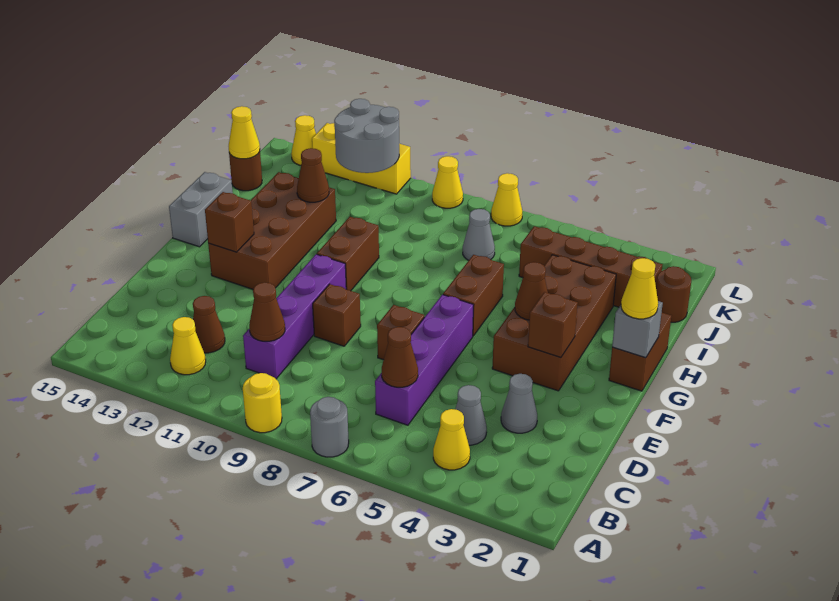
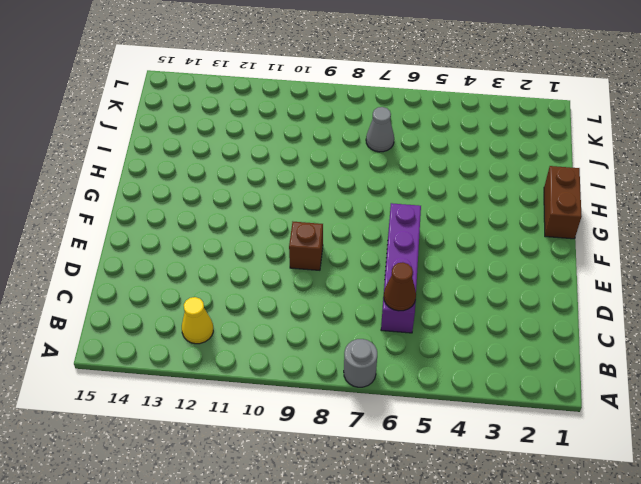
none -> yellow 1x1 round brick [243,373,282,433]
none -> yellow 1x1 cone [433,409,470,470]
none -> grey 1x1 cone [455,385,487,445]
none -> purple 1x4 brick [243,254,346,379]

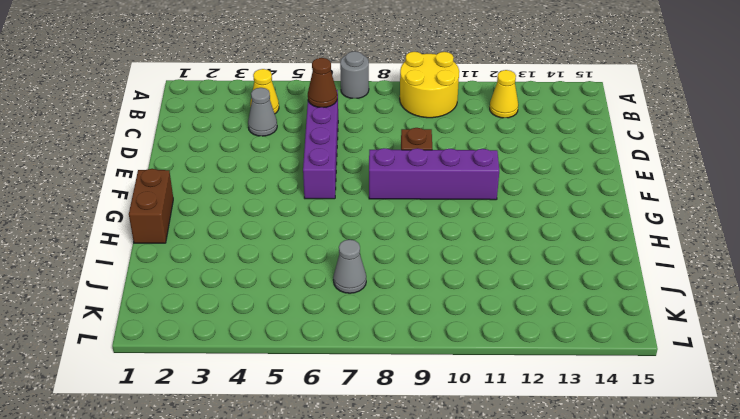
yellow 2x2 round brick [400,52,459,118] -> yellow 1x1 round brick [243,373,282,433]
purple 1x4 brick [369,148,499,200] -> purple 1x4 brick turned to [243,254,346,379]
none -> brown 1x1 cone [193,296,225,353]
none -> grey 1x1 cone [501,374,537,433]
none -> brown 1x1 brick [377,305,424,360]
none -> brown 2x4 brick [492,255,616,391]

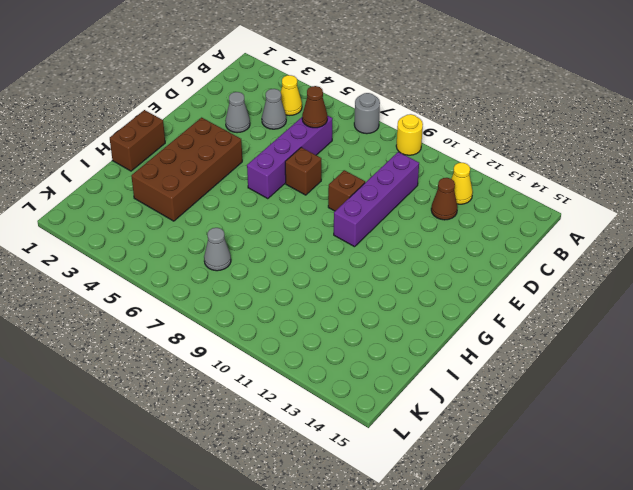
none -> brown 2x4 brick [208,172,336,289]
none -> brown 1x2 brick [443,255,504,336]
none -> brown 1x2 brick [317,217,379,291]
none -> grey 1x2 brick [169,172,233,247]

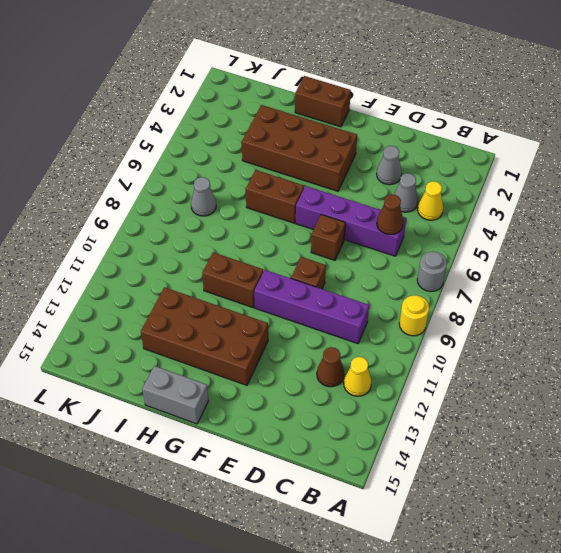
none -> brown 1x1 round brick [656,266,691,322]
none -> brown 1x4 brick [519,226,662,307]
none -> brown 1x1 round brick [229,151,262,191]
none -> yellow 1x1 cone [491,173,522,226]

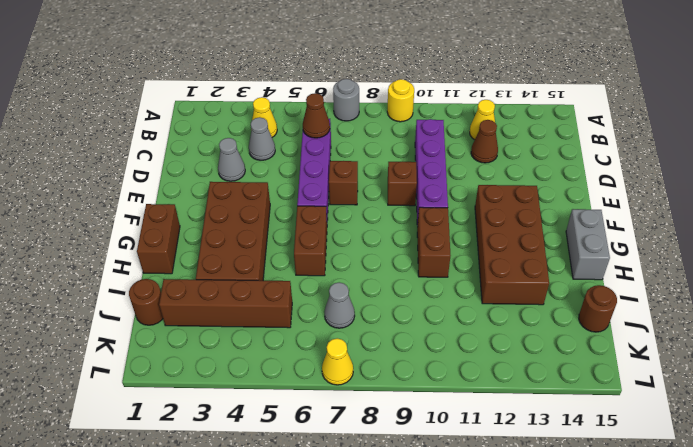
none -> yellow 1x1 cone [432,156,463,208]
none -> yellow 1x3 brick [312,123,411,194]
none -> yellow 1x1 cone [291,115,316,165]
none -> brown 1x1 cone [249,282,285,341]

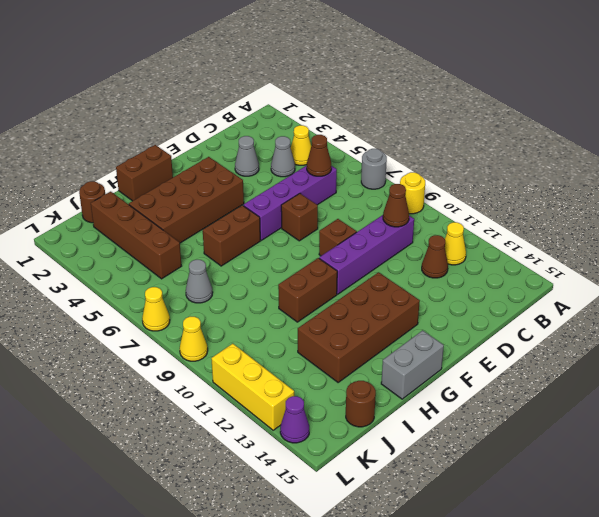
purple 1x1 cone [280,396,309,443] -> yellow 1x1 cone [291,115,316,165]
none -> brown 1x1 brick [528,292,578,358]
none -> brown 1x1 brick [205,192,254,252]
none -> grey 1x1 brick [612,301,663,358]
none -> brown 1x1 cone [515,262,548,320]

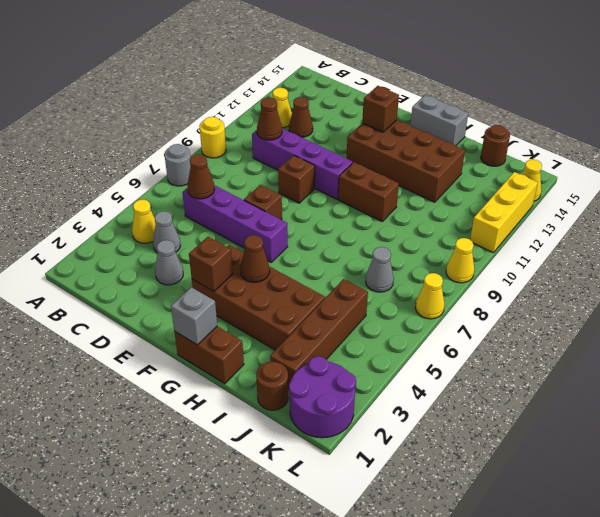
purple 2x2 round brick [289,356,356,438] -> none
none -> brown 1x2 brick [443,255,504,336]
none -> brown 1x1 cone [297,148,329,202]
none -> yellow 1x1 cone [229,106,260,159]
none -> grey 2x2 round brick [334,99,399,173]

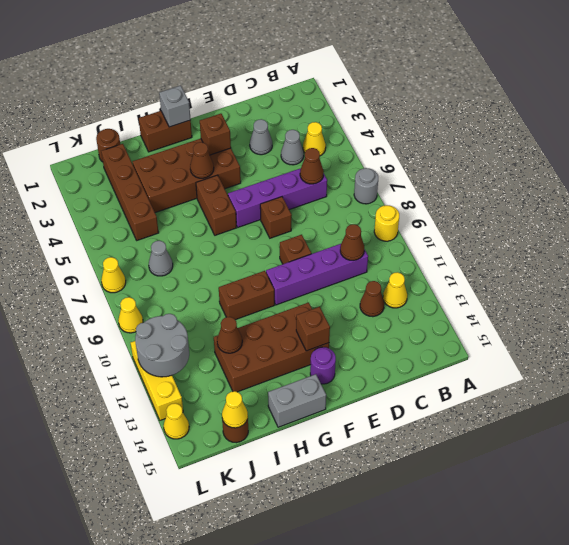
purple 1x1 round brick [310,347,336,384] -> none
brown 1x2 brick [196,175,236,235] -> brown 1x2 brick turned to [443,255,504,336]
none -> yellow 1x1 cone [621,258,658,319]

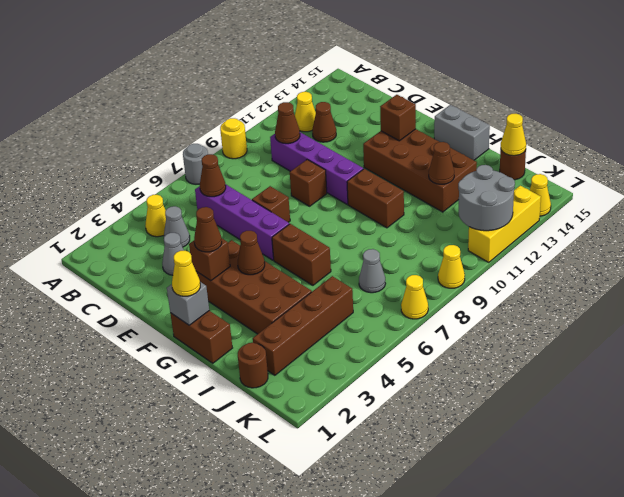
brown 1x1 cone [194,207,222,252] -> none

